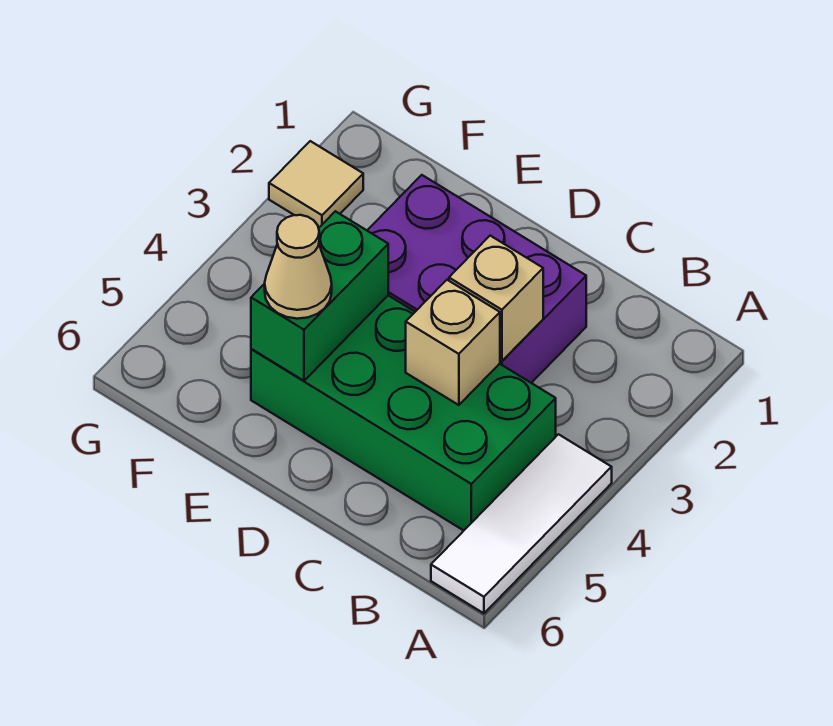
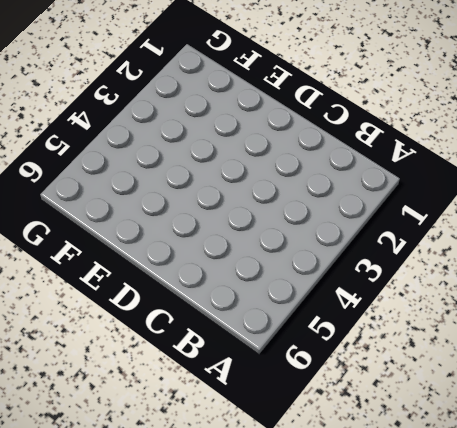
none -> white 1x3 tile [431,434,612,613]
none -> green 2x4 brick [251,296,556,531]

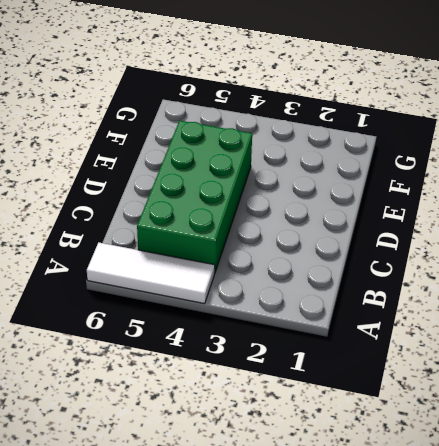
none -> purple 2x3 brick [367,175,586,383]
none -> tan 1x1 tile [269,141,363,228]

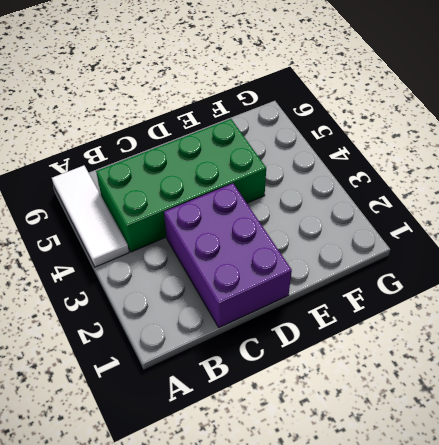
purple 2x3 brick [164,183,292,327] -> purple 2x3 brick turned to [367,175,586,383]
none -> tan 1x1 tile [269,141,363,228]
none -> tan 1x1 brick [449,236,543,361]

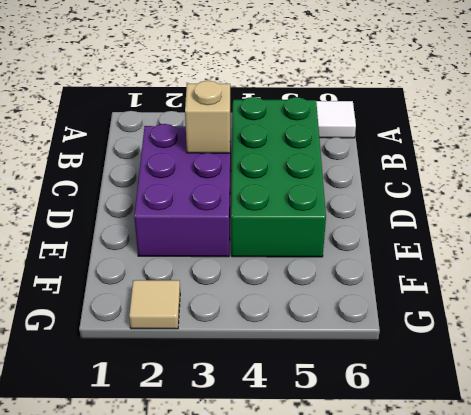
none -> tan 1x1 brick [406,280,500,405]
none -> green 1x2 brick [251,211,388,381]

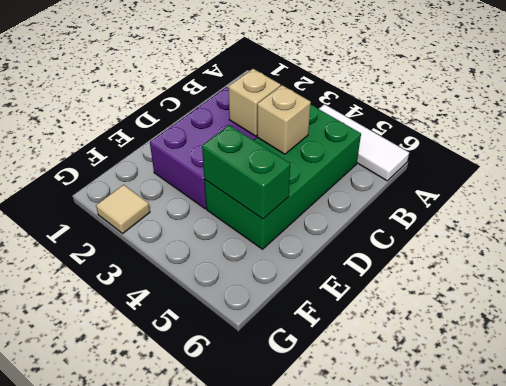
none -> tan 1x1 cone [265,215,332,319]

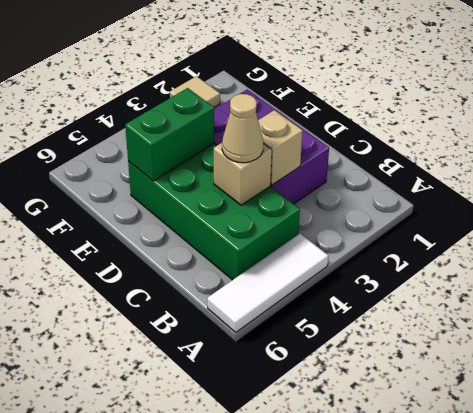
tan 1x1 cone [222,94,263,163] -> tan 1x1 cone moved to [265,215,332,319]

